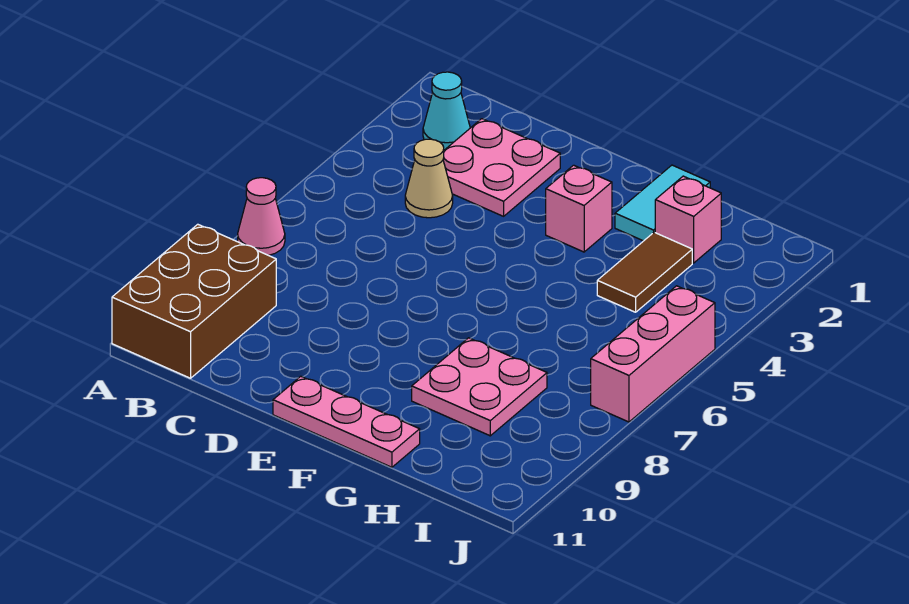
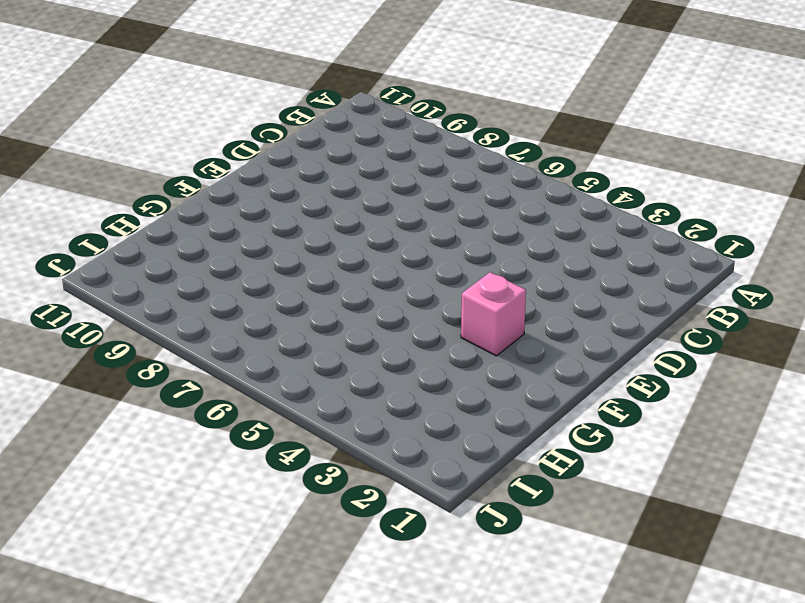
none -> pink 1x1 cone [238,178,285,255]
none -> brown 2x3 brick [112,224,276,378]
none -> cyan 1x1 cone [423,72,470,150]

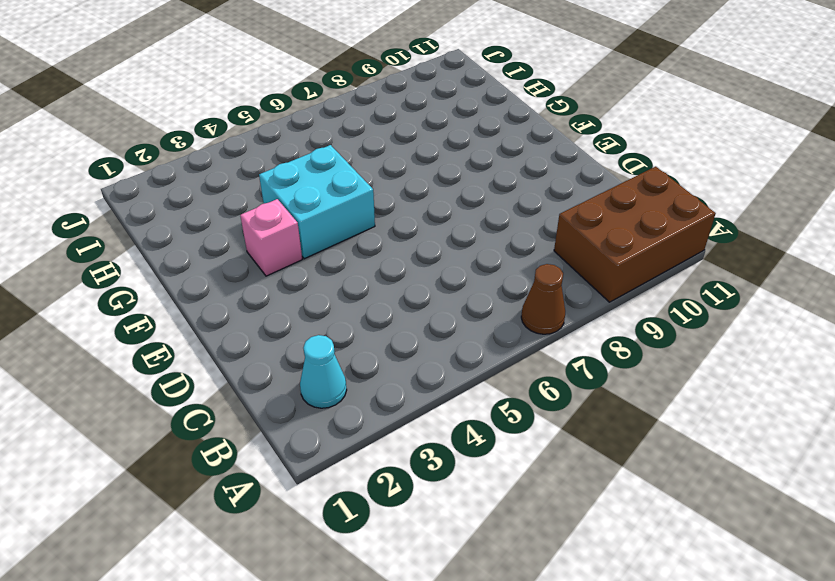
brown 1x1 cone [521,264,565,334] -> pink 1x1 cone [238,178,285,255]
cyan 2x2 brick [259,145,375,259] -> none
none -> pink 2x2 plate [443,119,560,216]
none -> tan 1x1 cone [405,139,453,218]
none -> pink 1x3 plate [273,376,420,467]

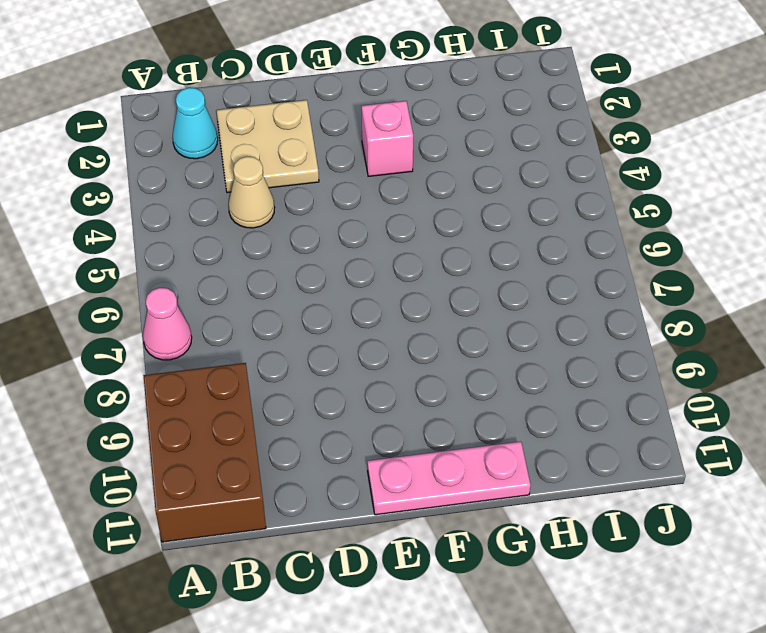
tan 2x2 plate [217,100,319,193] -> pink 2x2 plate [443,119,560,216]
none -> cyan 1x2 tile [615,165,710,241]
none -> pink 2x2 plate [412,338,547,436]
none -> pink 1x1 brick [655,176,722,263]

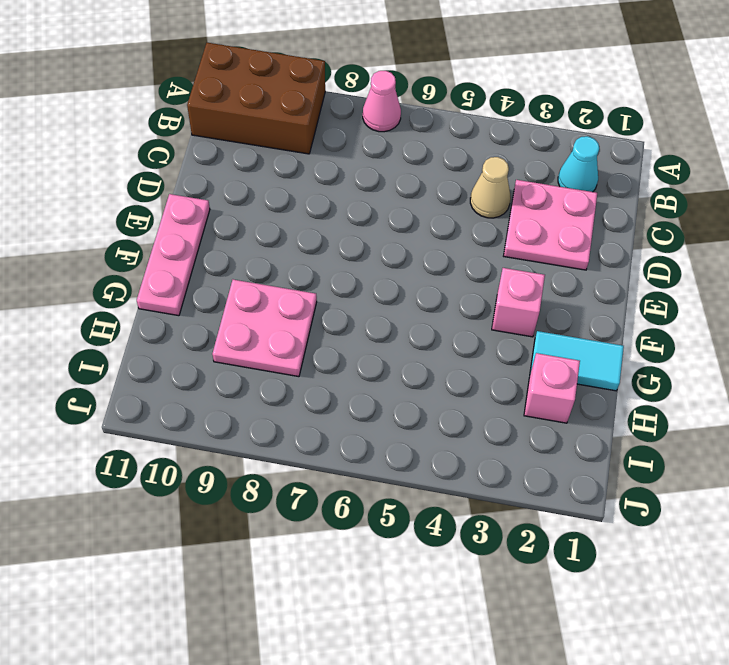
none -> brown 1x2 tile [597,232,692,312]
none -> pink 1x3 brick [591,286,715,422]

